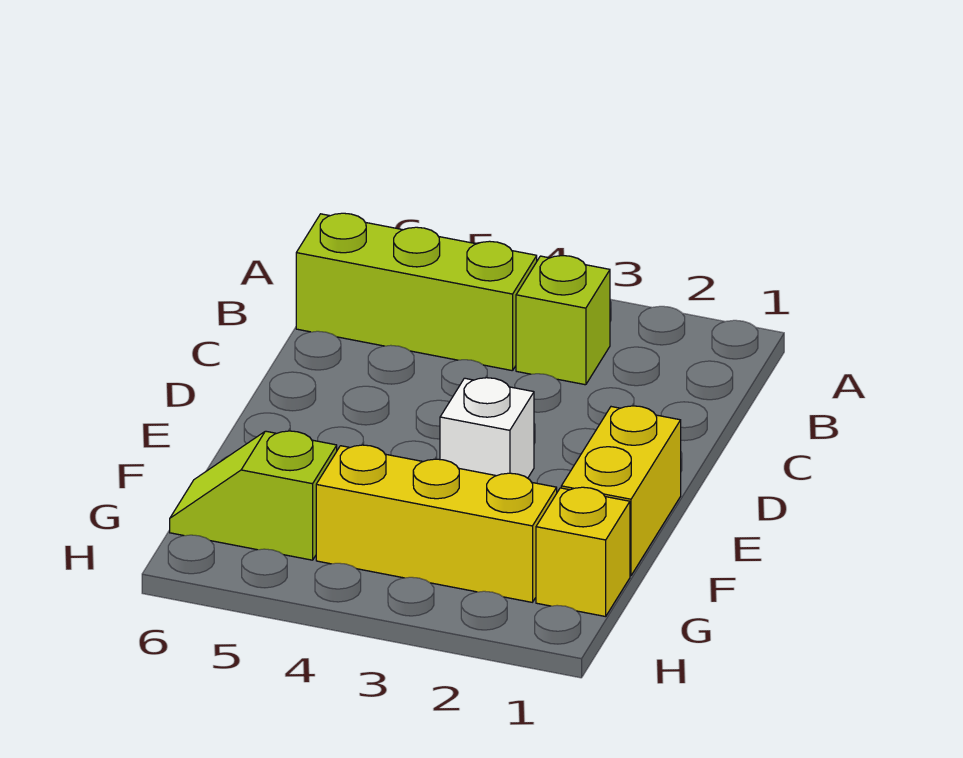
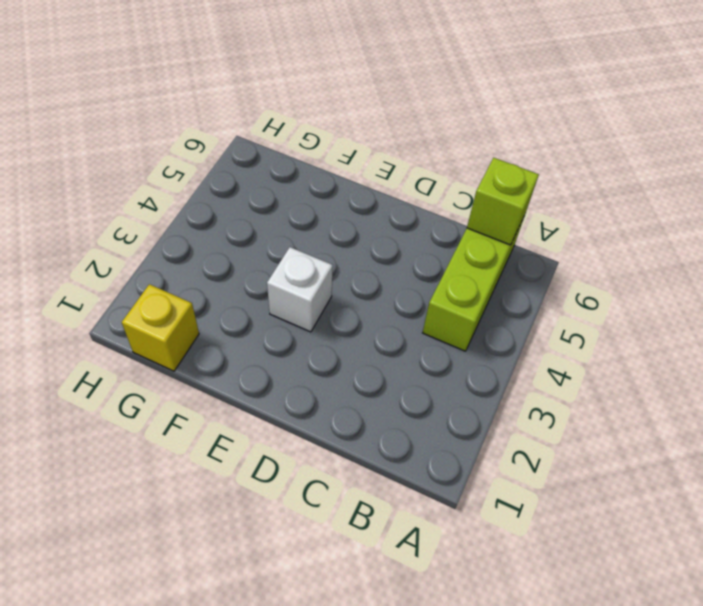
lime 1x1 brick [467,158,539,245] -> lime 1x1 brick moved to [516,256,610,385]
none -> yellow 1x2 brick [561,406,681,576]
none -> yellow 1x3 brick [316,445,557,602]

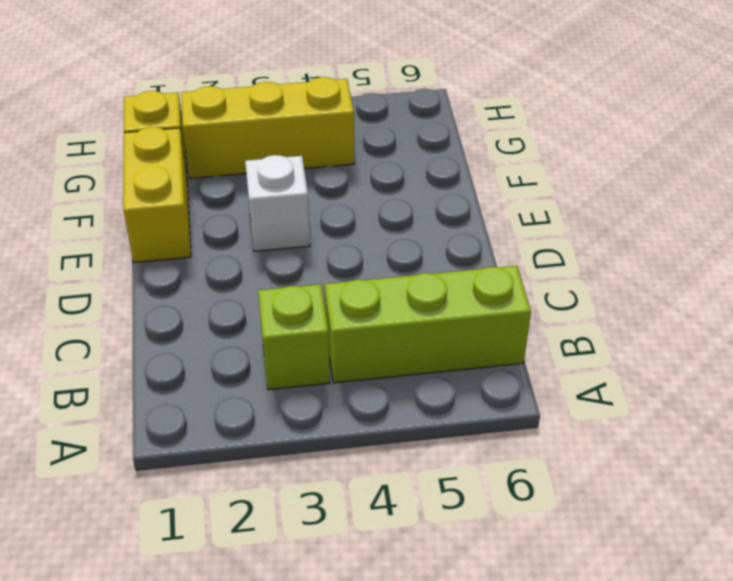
none -> lime 1x2 slope [170,431,337,560]

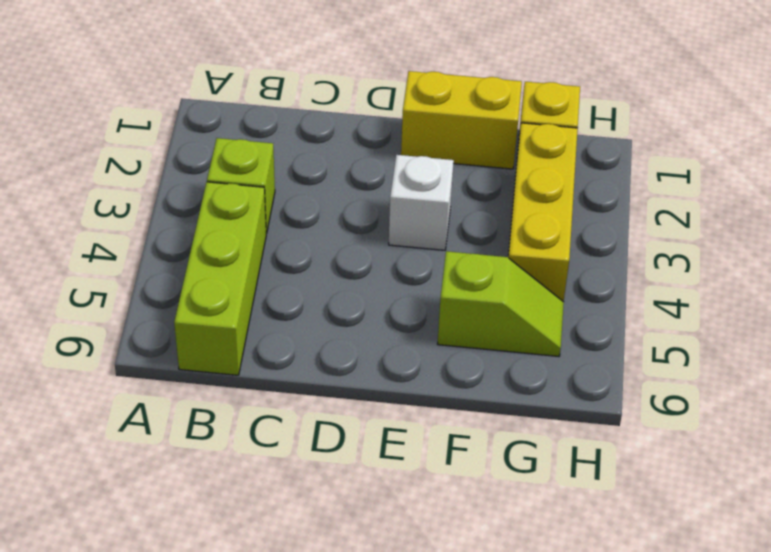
lime 1x2 slope [438,251,564,356] -> lime 1x2 slope turned to [170,431,337,560]

